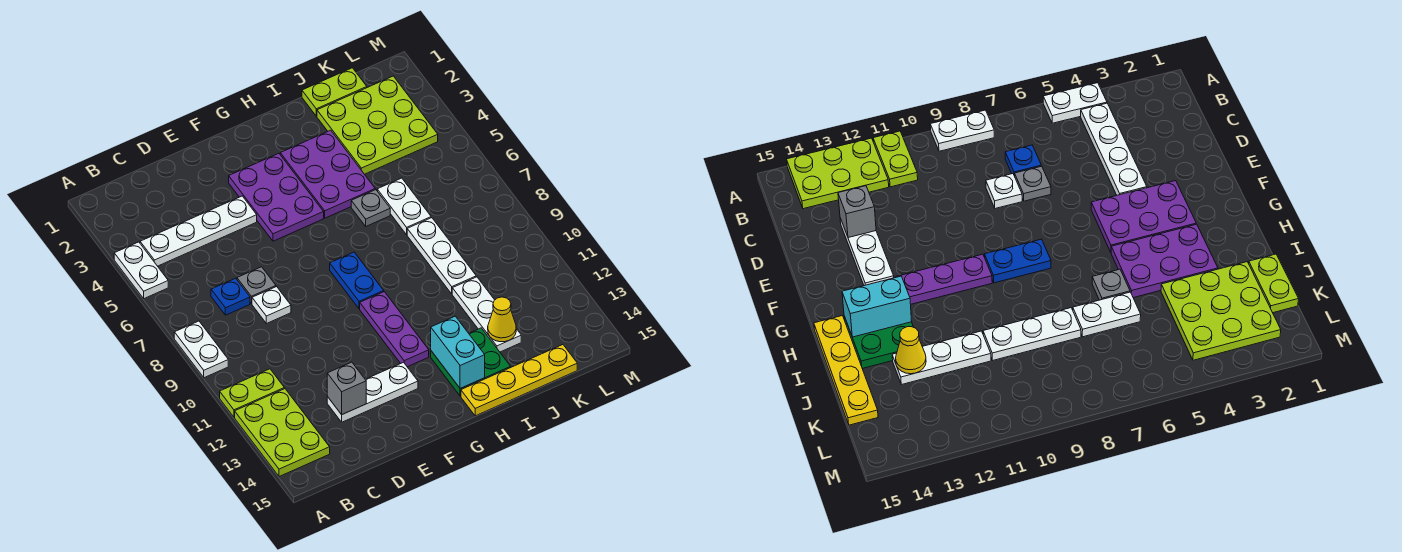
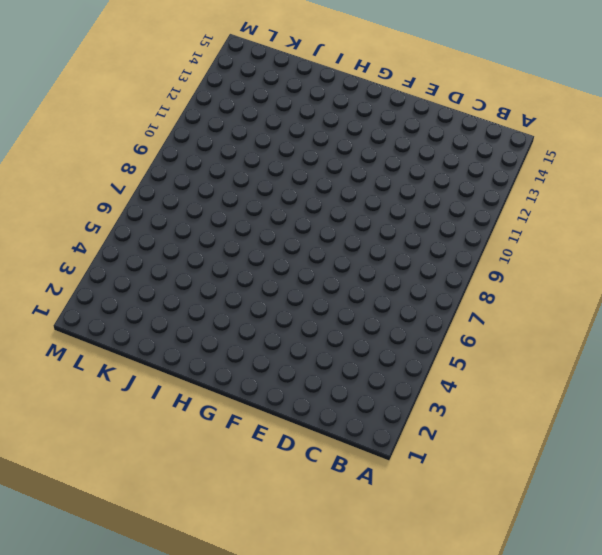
none -> white 1x2 plate [114,242,168,299]
none -> white 1x2 plate [174,321,228,378]
none -> lime 1x2 plate [220,369,284,417]

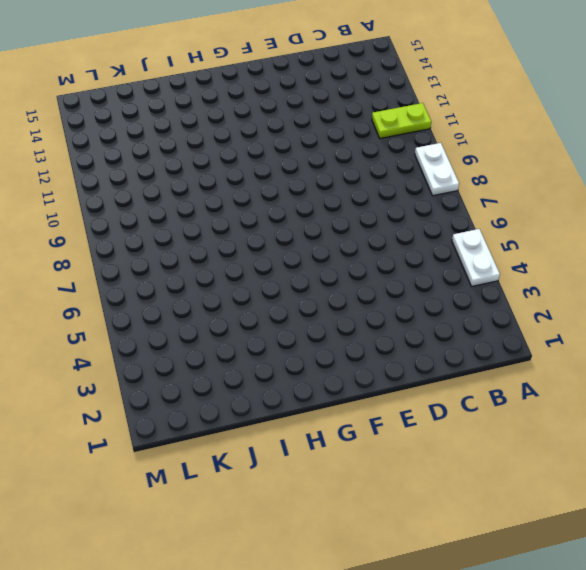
none -> lime 2x3 plate [235,389,330,477]
none -> white 1x4 plate [140,196,257,266]
none -> blue 1x1 plate [211,278,250,315]

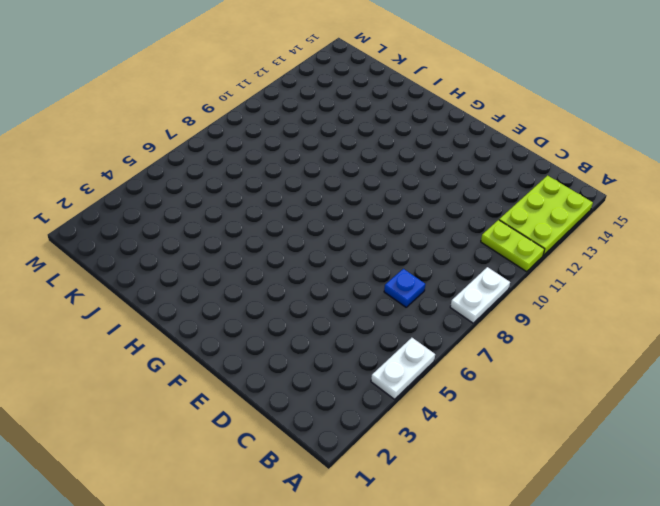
none -> white 1x4 plate [140,196,257,266]
none -> grey 1x1 plate [237,267,276,304]
none -> white 1x1 plate [252,287,291,324]

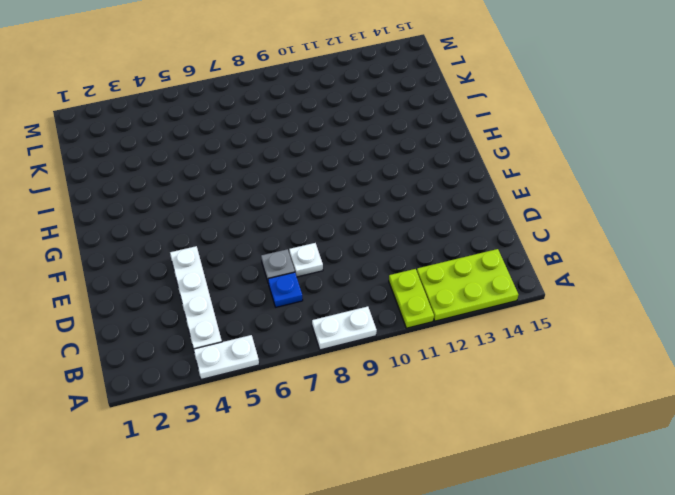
none -> white 1x3 plate [327,362,418,422]
none -> purple 2x3 plate [229,153,324,241]
none -> blue 1x2 plate [330,252,384,309]

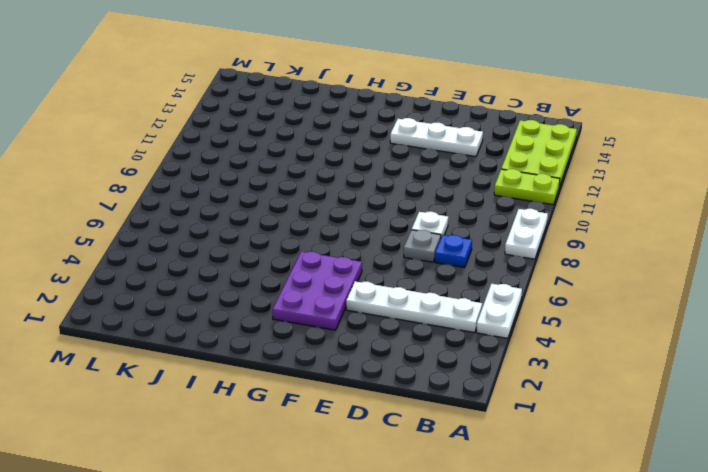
none -> blue 1x2 plate [330,252,384,309]
none -> purple 1x3 plate [360,292,429,367]
none -> purple 2x3 plate [280,130,375,218]

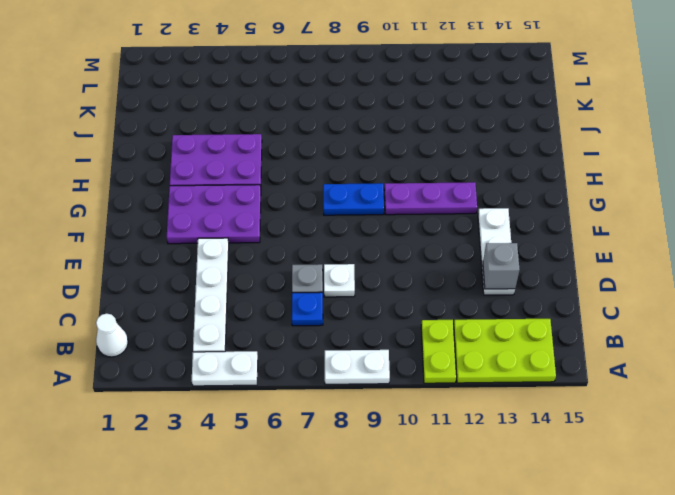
white 1x1 cone [96,314,128,357] -> none
none -> green 2x2 plate [431,328,511,396]
none -> yellow 1x4 plate [461,345,577,416]
none -> grey 1x1 plate [351,190,390,226]

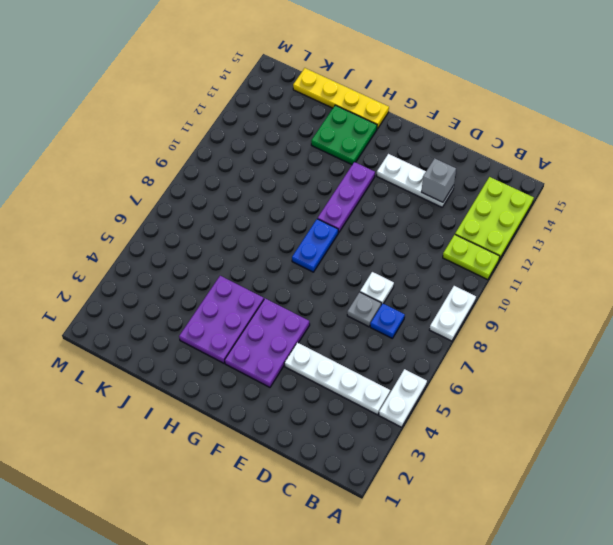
none -> grey 1x1 plate [351,190,390,226]
none -> lime 1x2 plate [302,68,367,116]
none -> lime 3x3 plate [317,76,438,174]

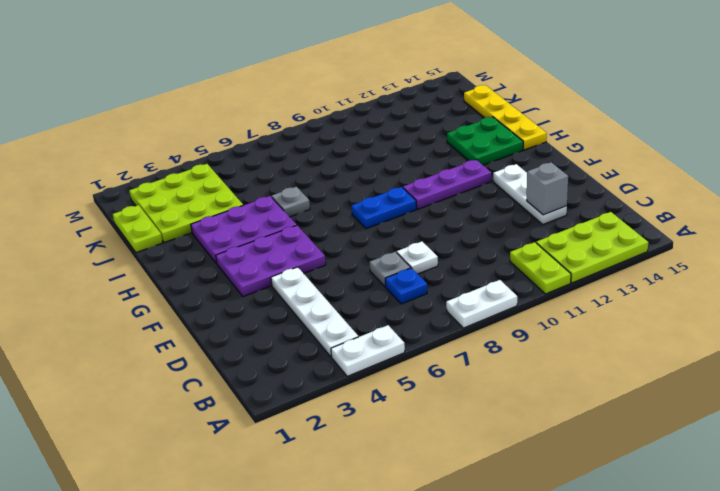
none -> white 1x2 plate [377,178,431,235]
none -> white 1x3 plate [407,218,476,294]
none -> white 1x3 plate [452,277,521,352]

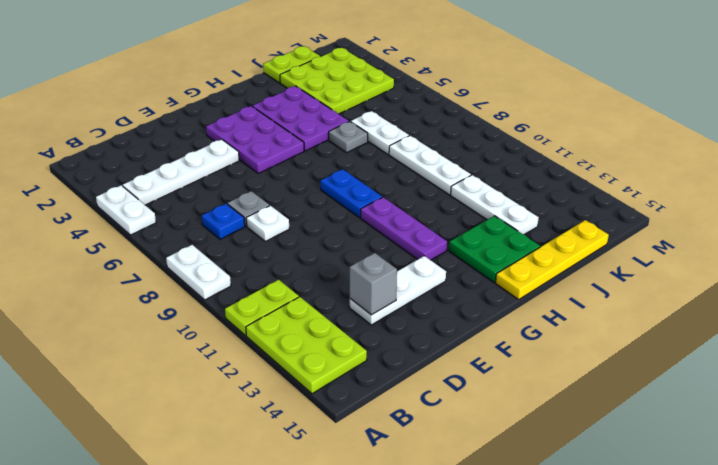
none -> cyan 1x2 brick [431,316,485,389]
none -> yellow 1x1 cone [488,297,516,342]

